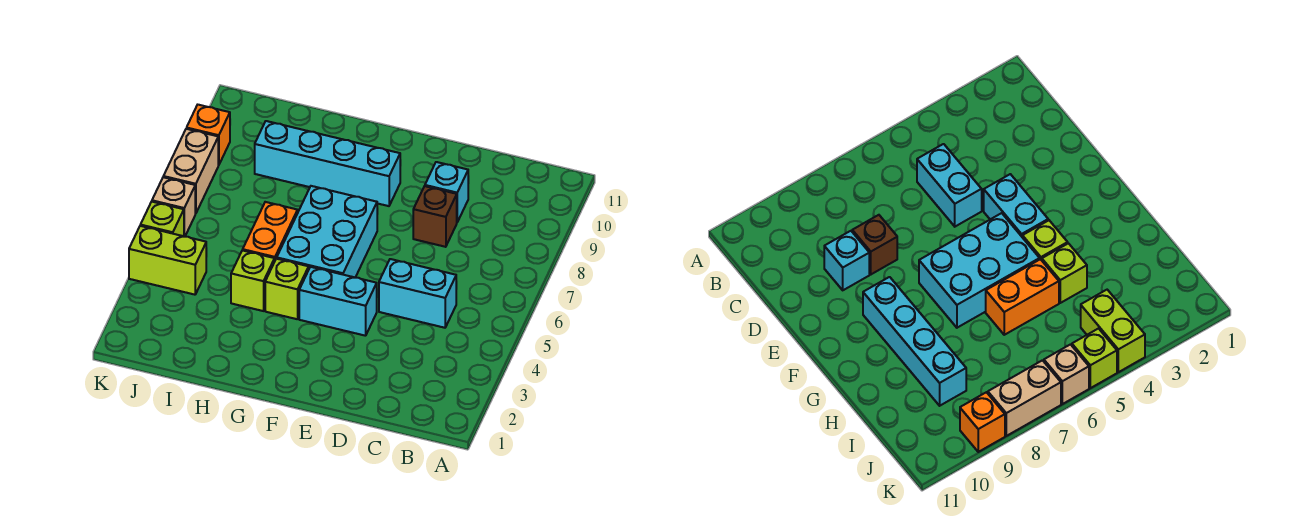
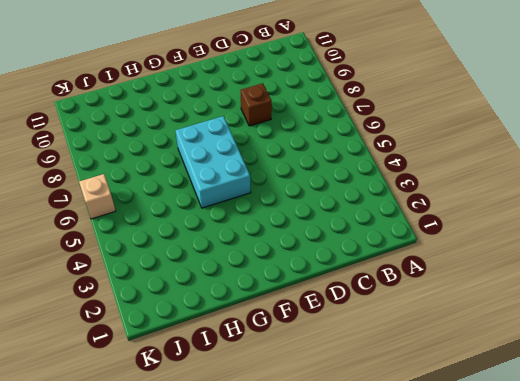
none -> cyan 1x2 brick [379,259,456,328]
none -> cyan 1x1 brick [425,162,468,222]
none -> cyan 1x2 brick [299,267,377,336]

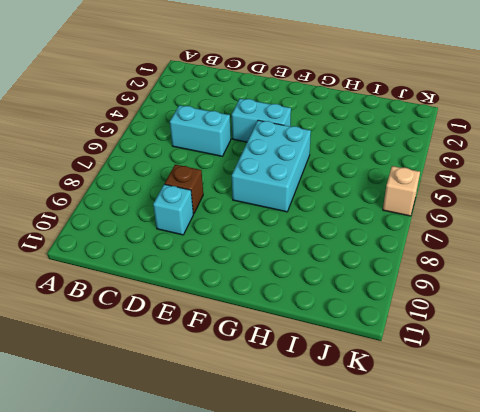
none -> cyan 1x4 brick [255,121,400,206]
none -> lime 1x1 brick [265,259,309,319]
none -> lime 1x1 brick [231,250,275,311]

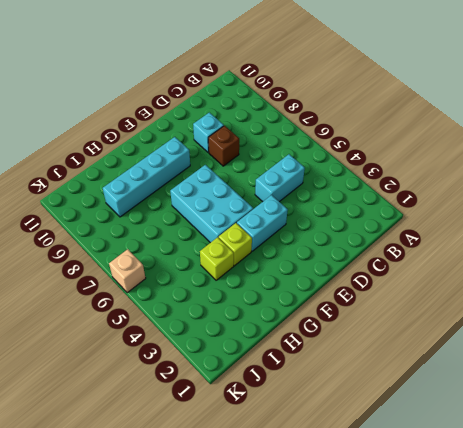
none -> orange 1x2 brick [243,202,298,260]
none -> lime 1x2 brick [129,226,206,295]
none -> lime 1x1 brick [140,202,184,236]

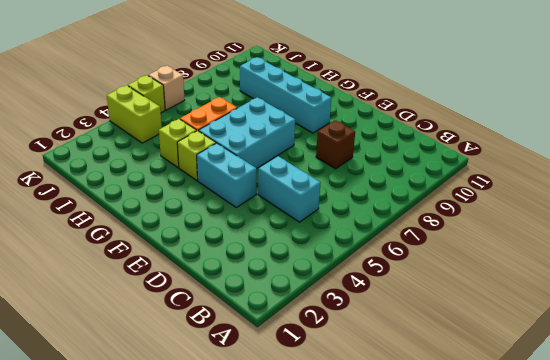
none -> cyan 1x1 brick [425,162,468,222]
none -> tan 1x2 brick [163,129,218,214]
none -> orange 1x1 brick [187,105,230,165]

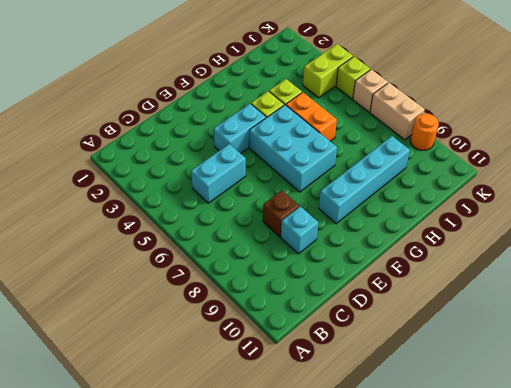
orange 1x1 round brick [410,114,439,150] -> orange 1x1 brick [187,105,230,165]

